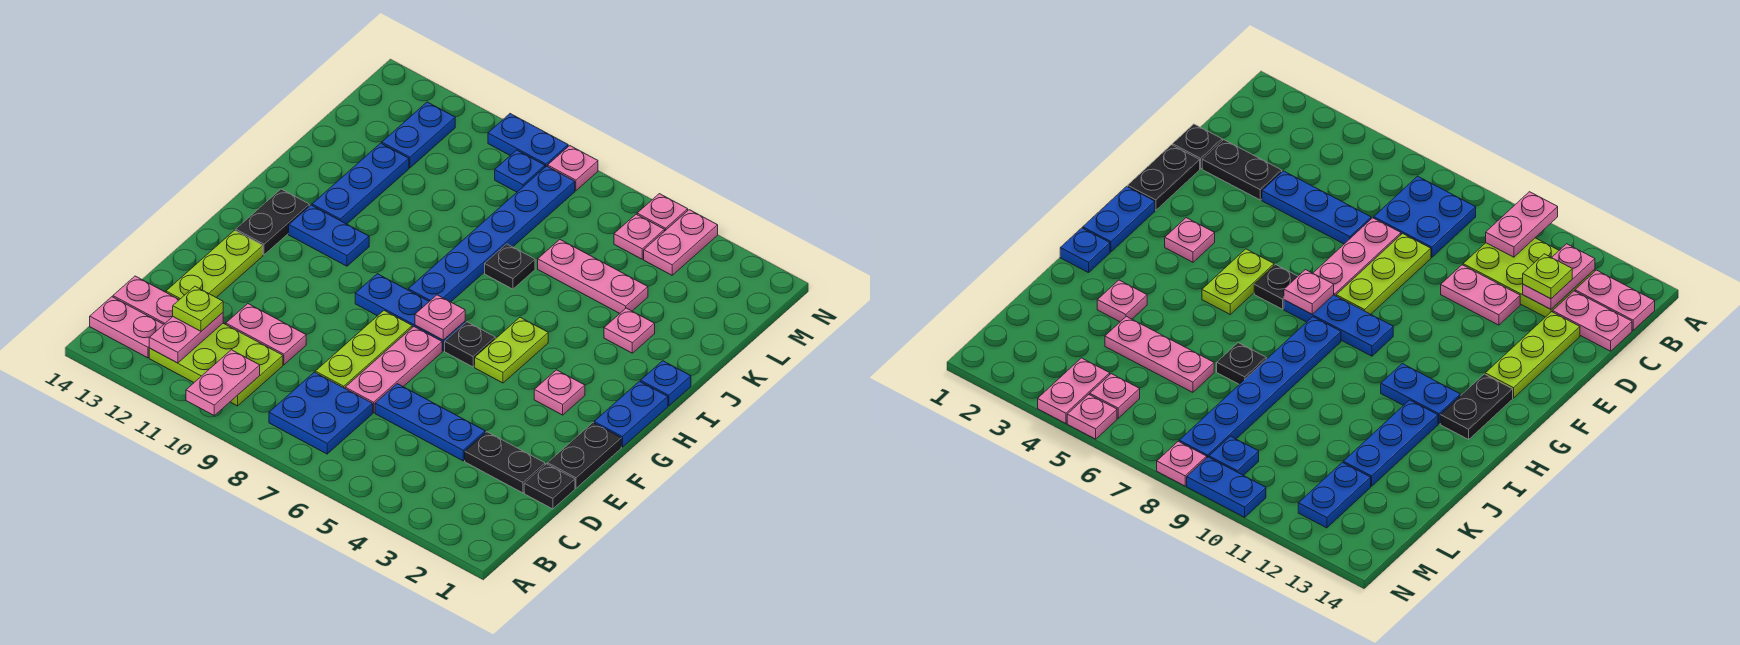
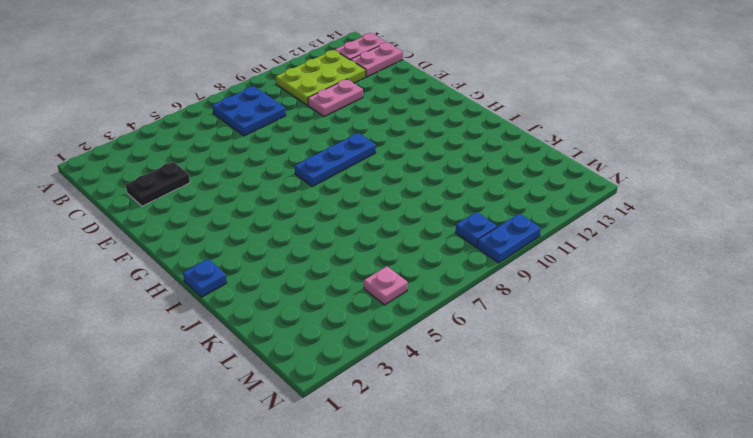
none -> black 1x1 plate [524,464,575,509]
none -> blue 1x3 plate [375,384,485,461]
none -> pink 1x3 plate [345,327,442,413]
none -> lime 1x3 plate [315,311,412,388]

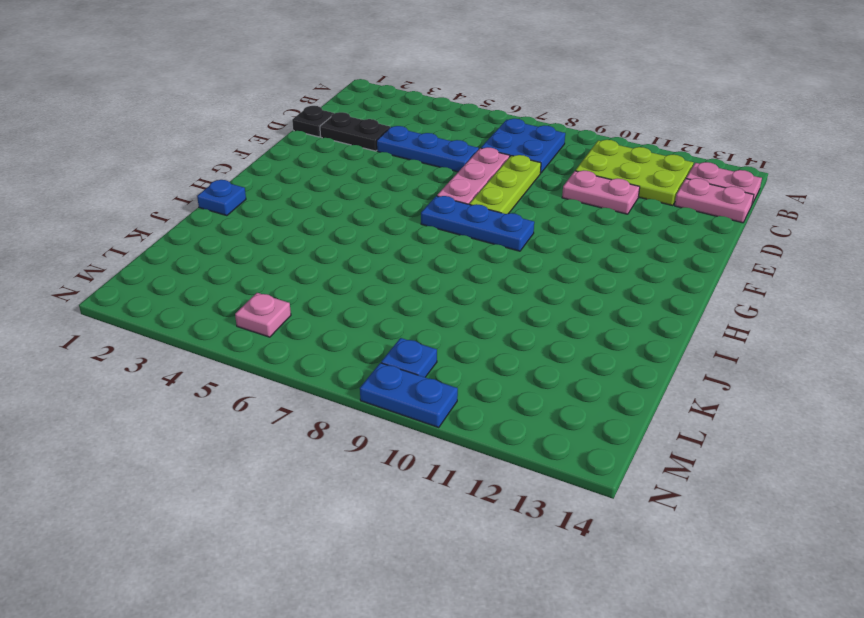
none -> lime 1x3 plate [166,230,263,300]
none -> black 1x2 plate [548,423,621,488]
none -> blue 1x2 plate [594,381,668,447]
none -> pink 1x1 plate [534,370,585,415]

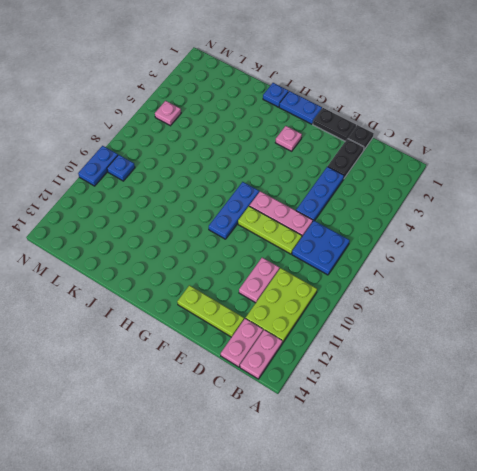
none -> lime 1x2 plate [475,317,548,383]
none -> black 1x1 plate [445,322,495,367]
none -> black 1x2 plate [236,189,309,255]
none -> blue 1x6 plate [408,166,575,302]

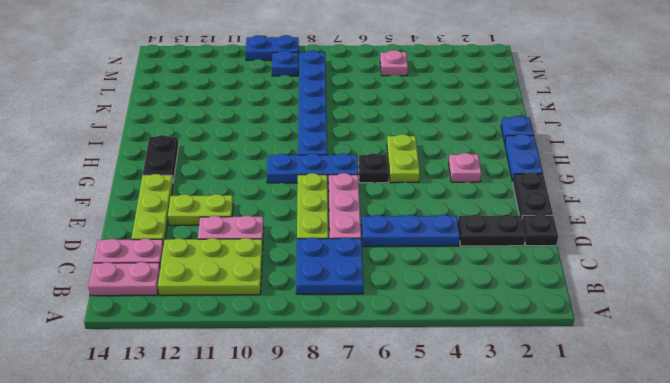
lime 1x2 plate [168,194,233,225] -> none
none -> blue 1x2 plate [289,205,369,266]
none -> blue 1x3 plate [312,143,409,224]
none -> pink 1x1 plate [604,308,655,353]
none -> black 1x1 plate [485,244,535,289]

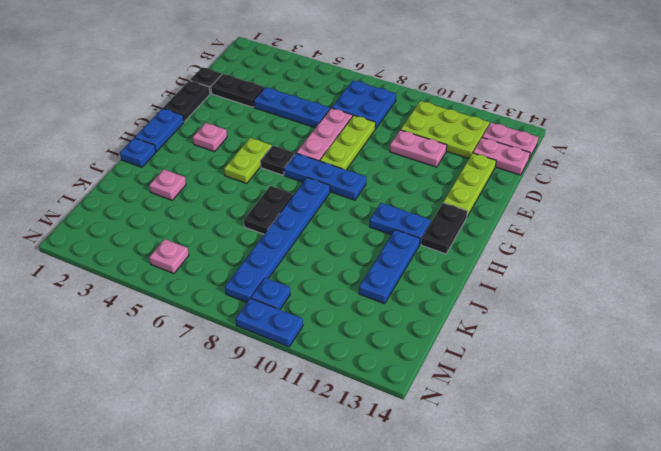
black 1x2 plate [244,186,293,234] -> black 1x1 plate [485,244,535,289]
none -> pink 1x3 plate [538,240,648,313]
none -> blue 1x2 plate [382,102,455,168]
none -> pink 1x2 plate [644,210,718,275]
none -> pink 1x1 plate [637,194,688,231]

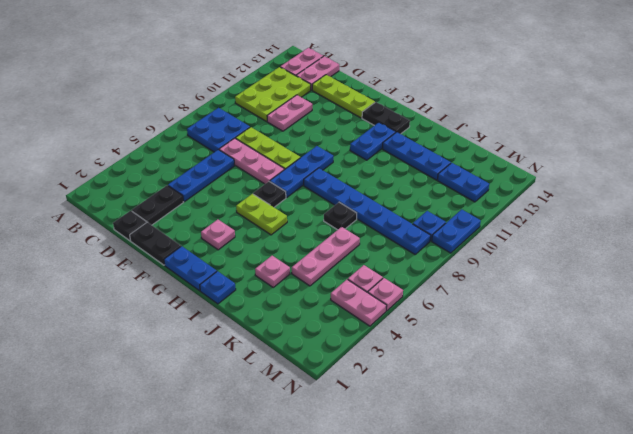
none -> pink 1x1 plate [548,146,598,191]
none -> pink 1x2 plate [186,350,260,415]
none -> pink 1x2 plate [149,313,223,363]
none -> pink 1x1 plate [415,295,465,340]

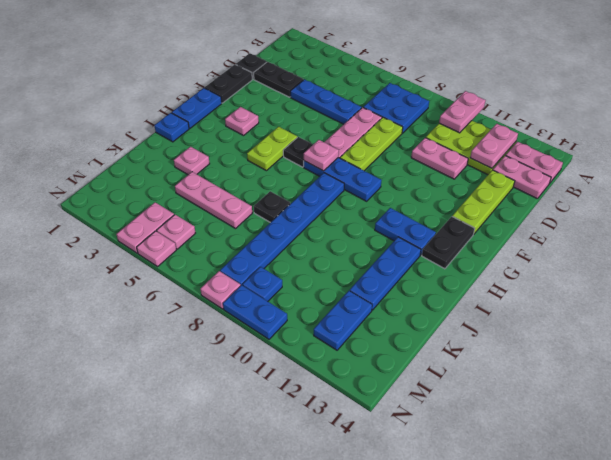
none -> lime 1x1 plate [173,286,223,331]

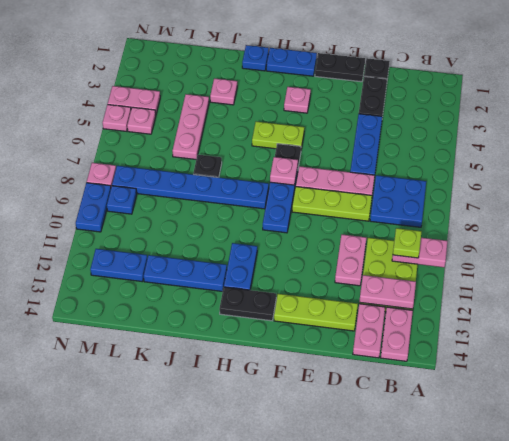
lime 1x1 plate [393,228,422,258] -> lime 1x1 plate moved to [173,286,223,331]

